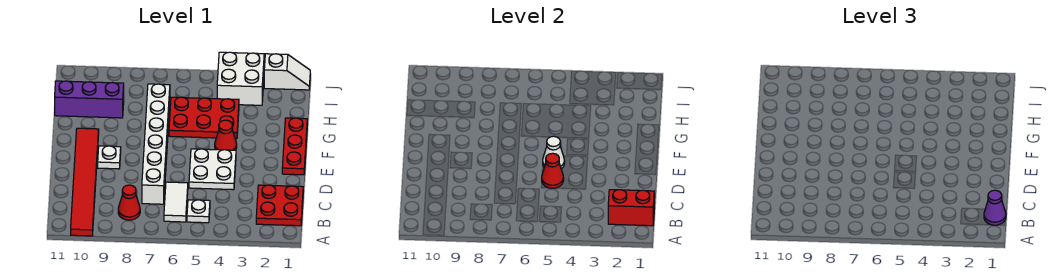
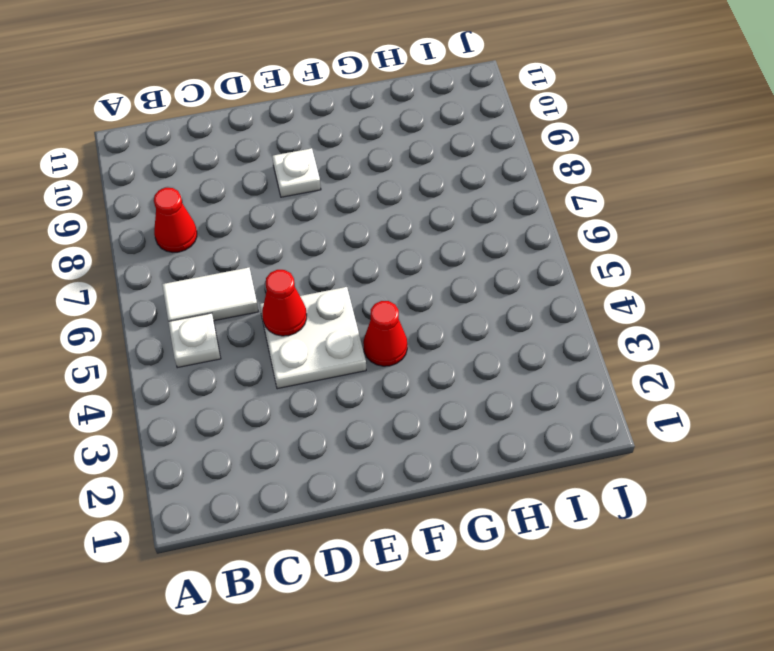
none -> red 1x6 tile [71,128,99,236]
none -> red 2x2 plate [256,185,303,226]
none -> white 1x6 brick [142,84,170,204]

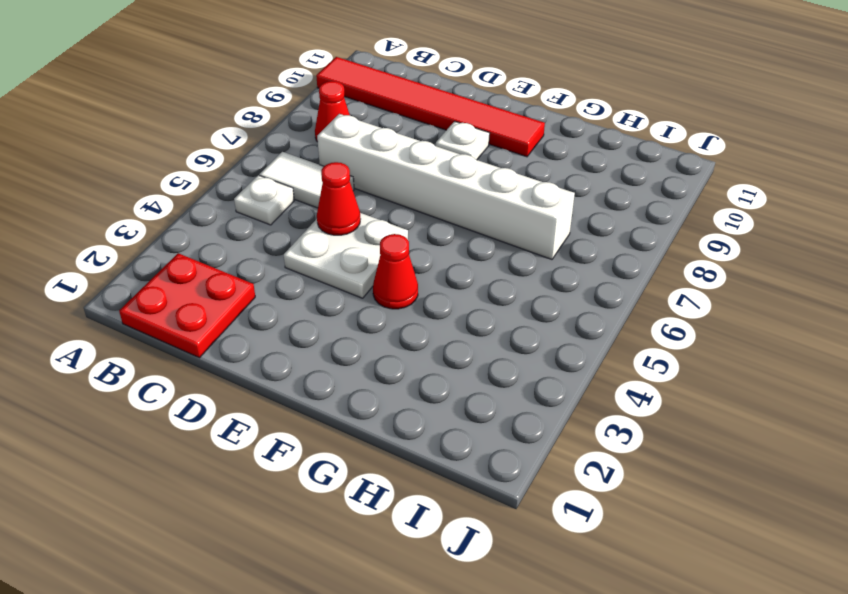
none -> red 1x3 plate [282,118,307,175]
none -> red 2x3 plate [169,97,239,139]
none -> purple 1x3 brick [55,81,124,118]

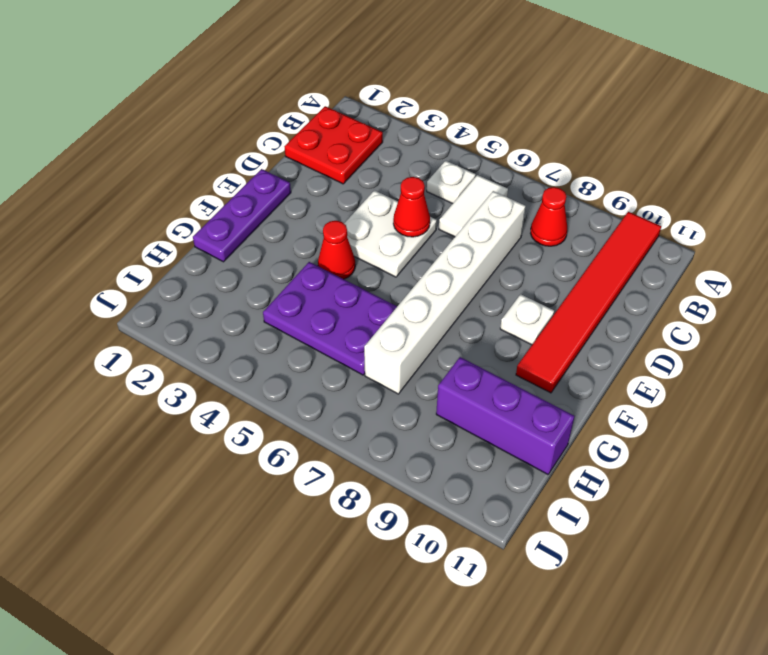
purple 1x3 plate [193,169,291,262] -> red 1x3 plate [282,118,307,175]
purple 2x3 plate [263,262,397,375] -> red 2x3 plate [169,97,239,139]
none -> white 2x2 brick [217,52,264,105]
none -> white 1x2 slope [264,54,310,90]
none -> red 1x2 brick [608,190,654,226]

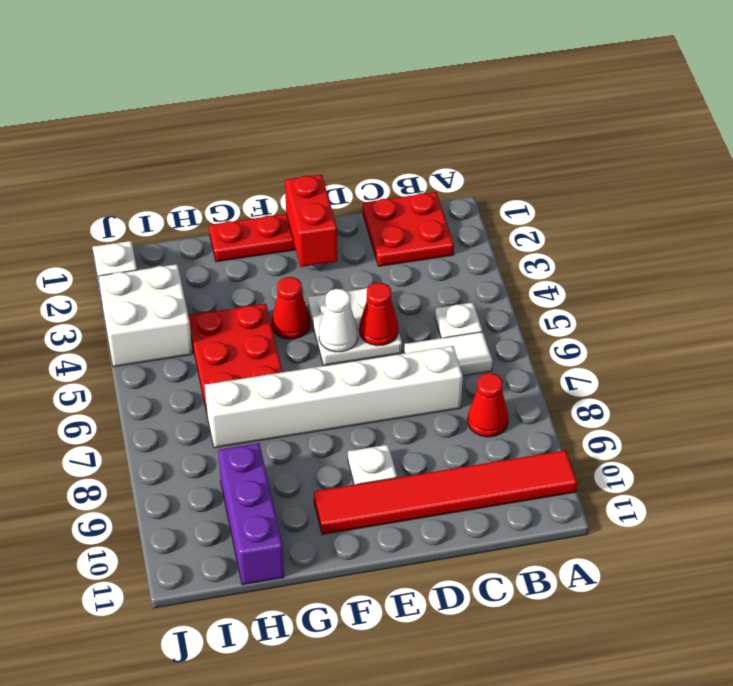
red 1x2 brick [285,174,338,267] -> red 1x2 brick moved to [608,190,654,226]
none -> purple 1x1 cone [984,190,1006,225]

